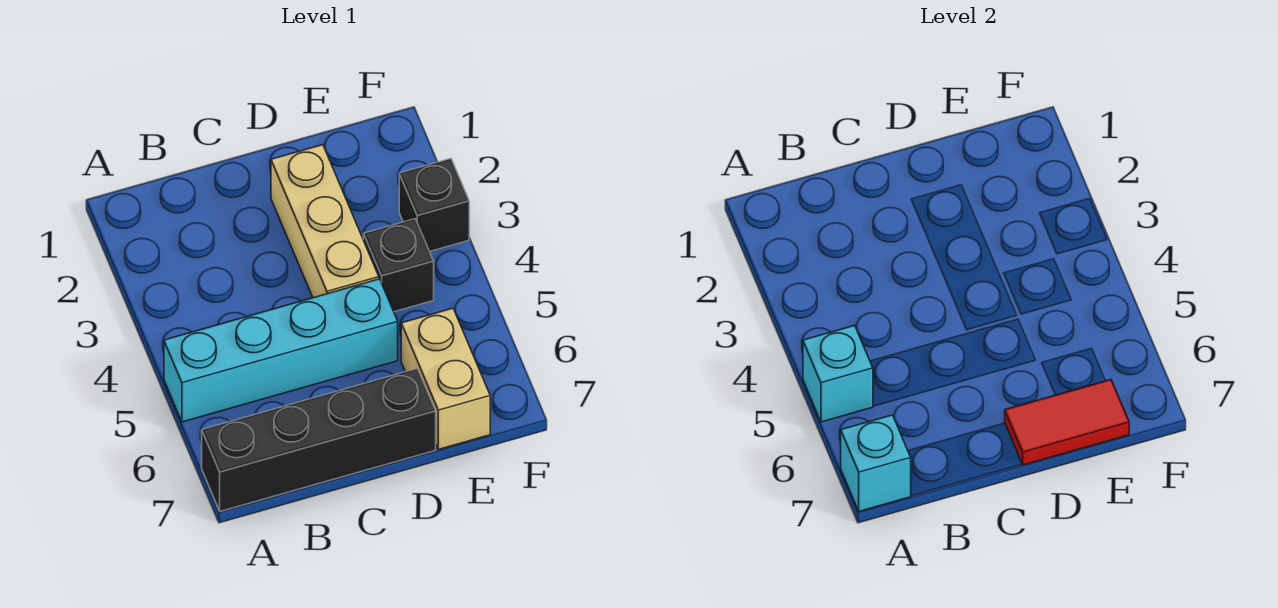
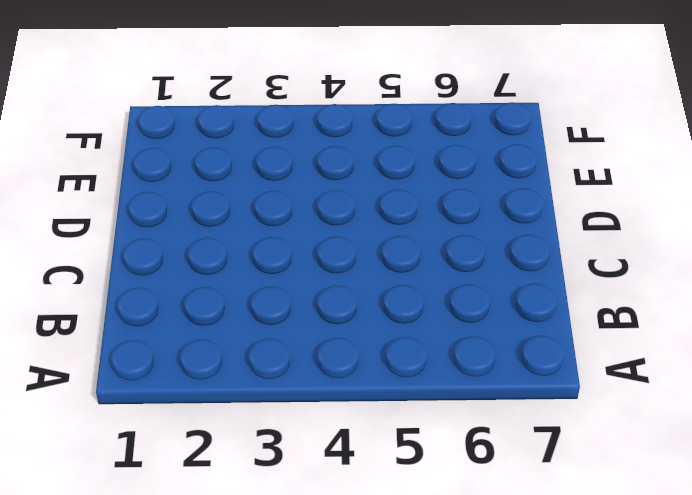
none -> cyan 1x4 brick [164,279,398,422]
none -> black 1x4 brick [202,369,436,511]

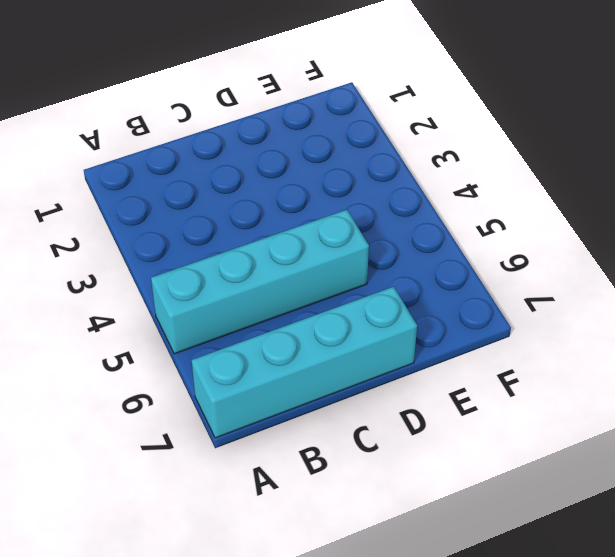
cyan 1x4 brick [192,287,417,438] -> black 1x4 brick [202,369,436,511]
none -> tan 1x3 brick [271,145,379,298]
none -> black 1x1 brick [363,219,434,312]

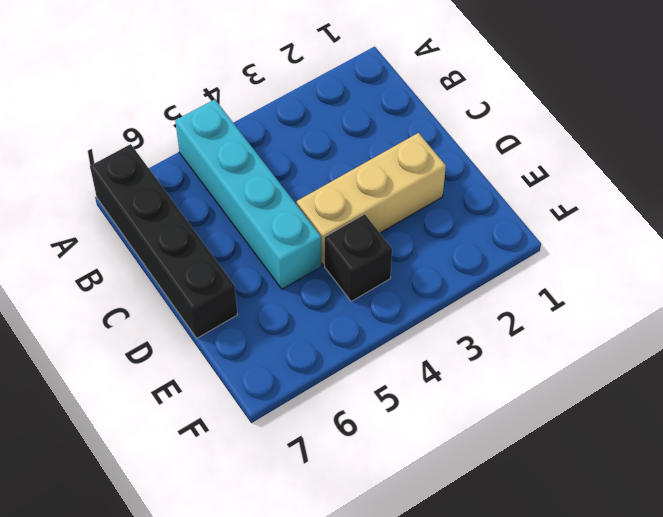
none -> tan 1x2 brick [401,308,490,449]
none -> black 1x1 brick [399,159,469,252]

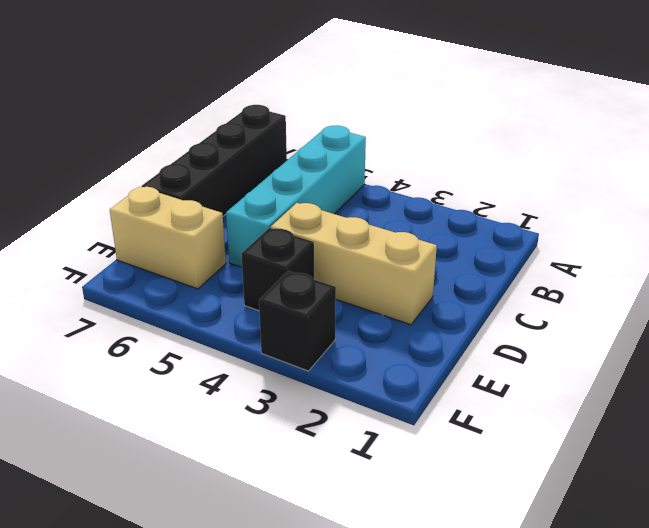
none -> cyan 1x1 brick [803,325,873,422]
none -> cyan 1x1 brick [841,415,911,511]

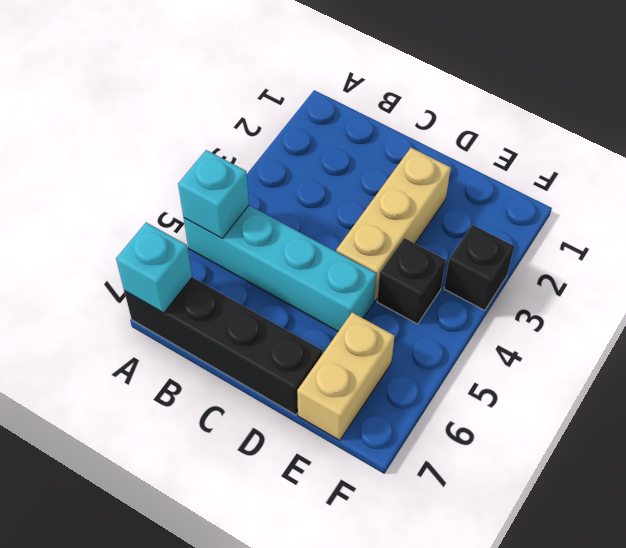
none -> red 1x2 tile [1005,380,1129,465]

